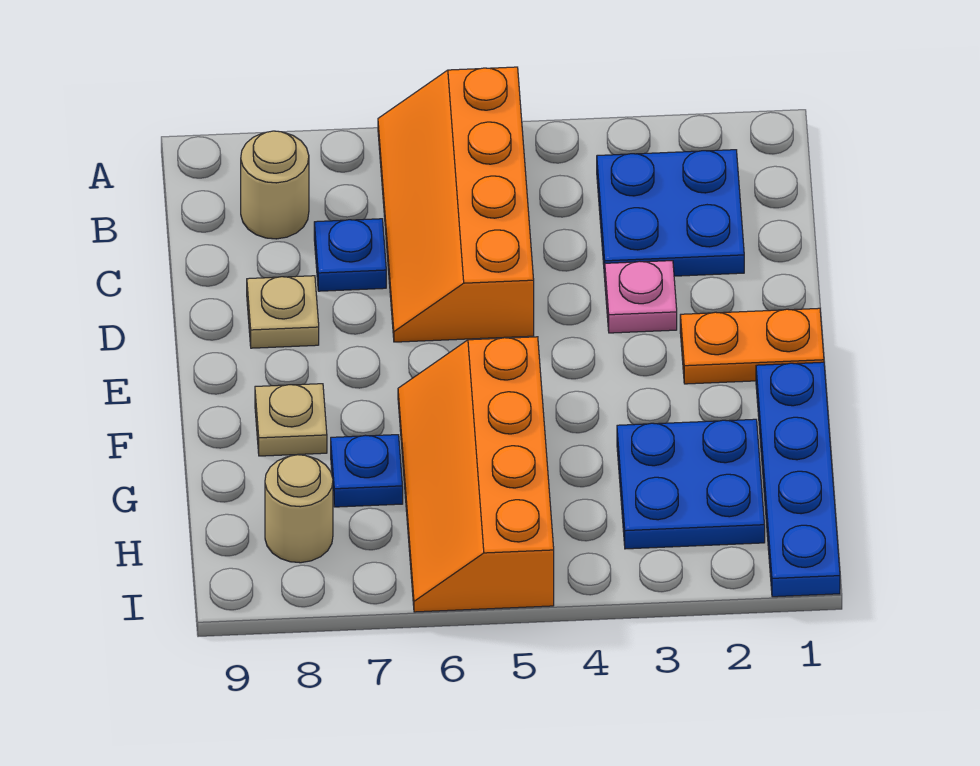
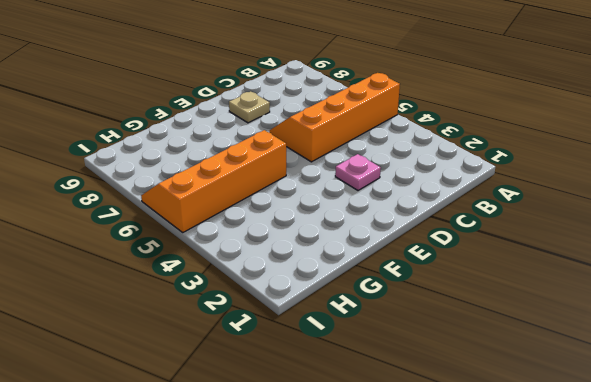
none -> blue 2x2 plate [597,150,744,277]
none -> tan 1x1 round brick [241,131,309,239]
none -> blue 1x1 plate [314,219,386,291]

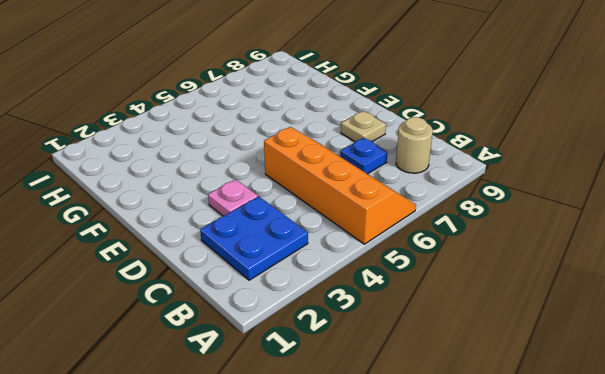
none -> orange 1x2 plate [680,308,824,384]
none -> blue 1x4 plate [756,362,840,597]
none -> orange 2x4 slope [398,337,554,612]

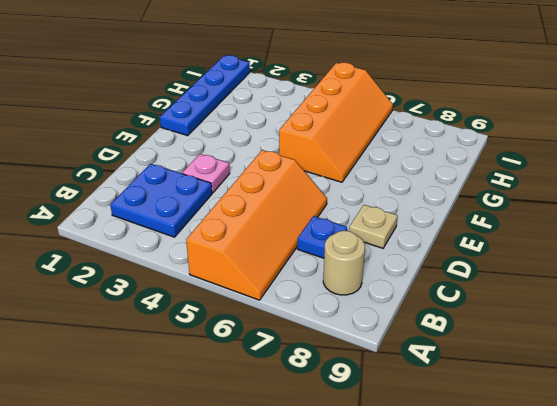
none -> orange 1x2 plate [680,308,824,384]
none -> tan 1x1 plate [255,384,327,456]
none -> blue 2x2 plate [617,419,765,549]

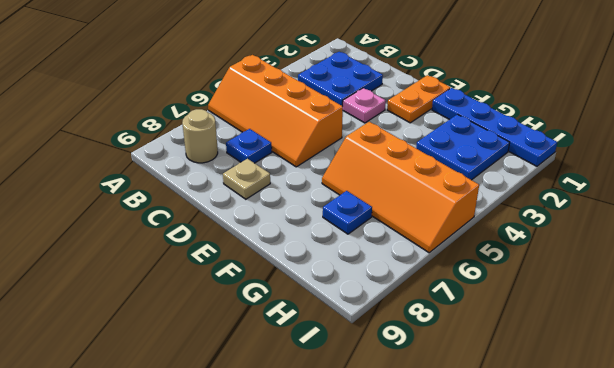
none -> tan 1x1 plate [255,384,327,456]
none -> tan 1x1 round brick [265,455,333,563]

